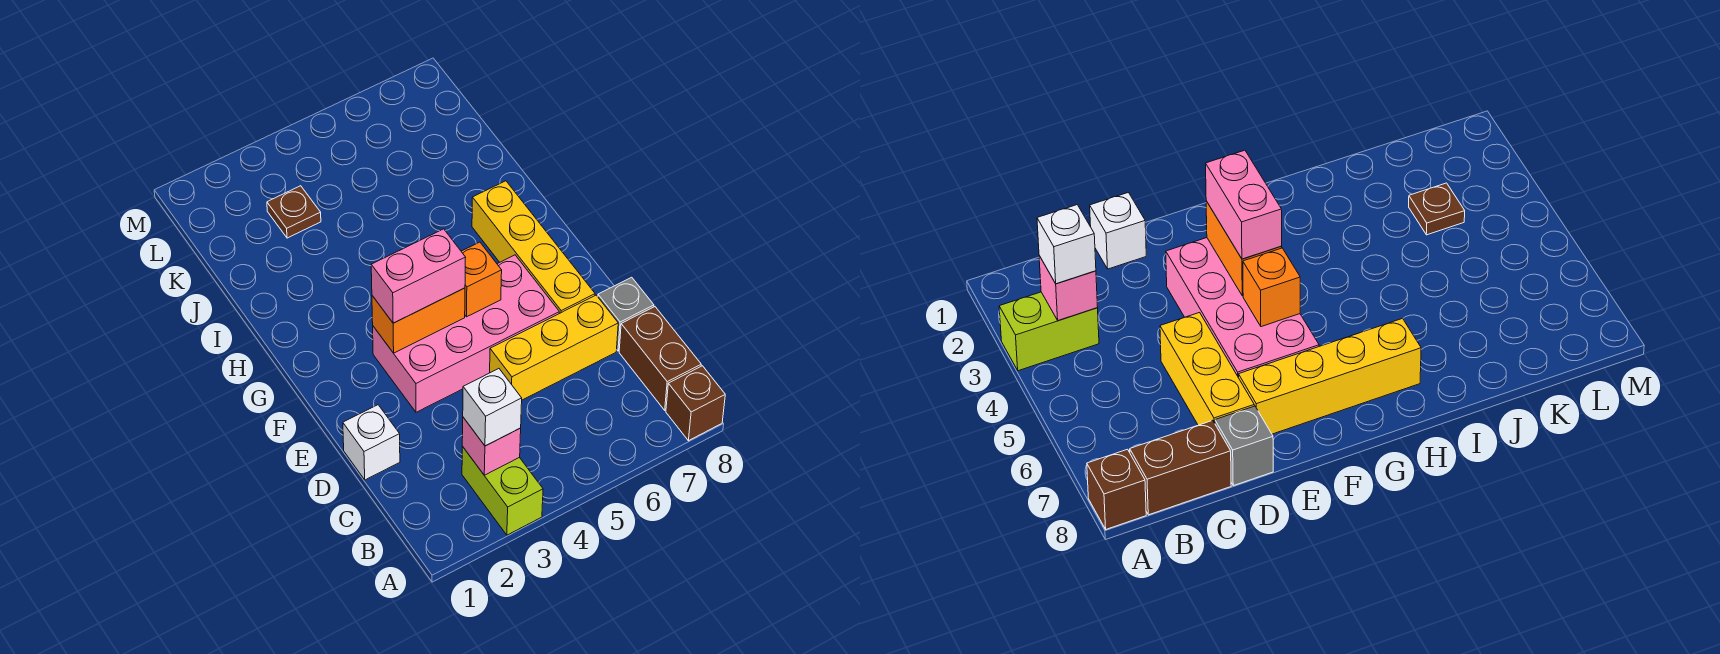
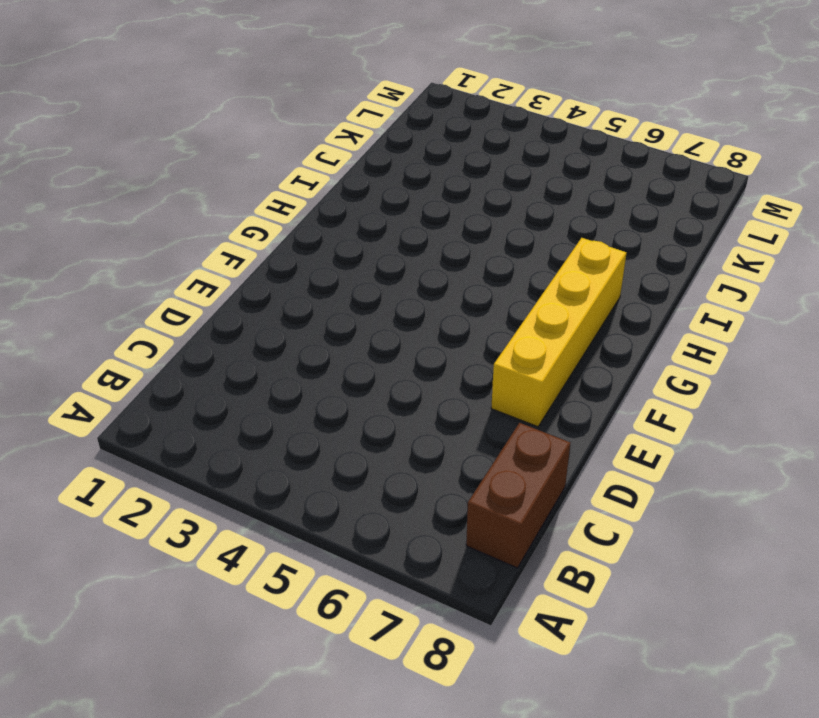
none -> lime 1x2 brick [462,446,543,535]
none -> brown 1x1 brick [666,366,725,441]
none -> white 1x1 brick [343,405,400,480]

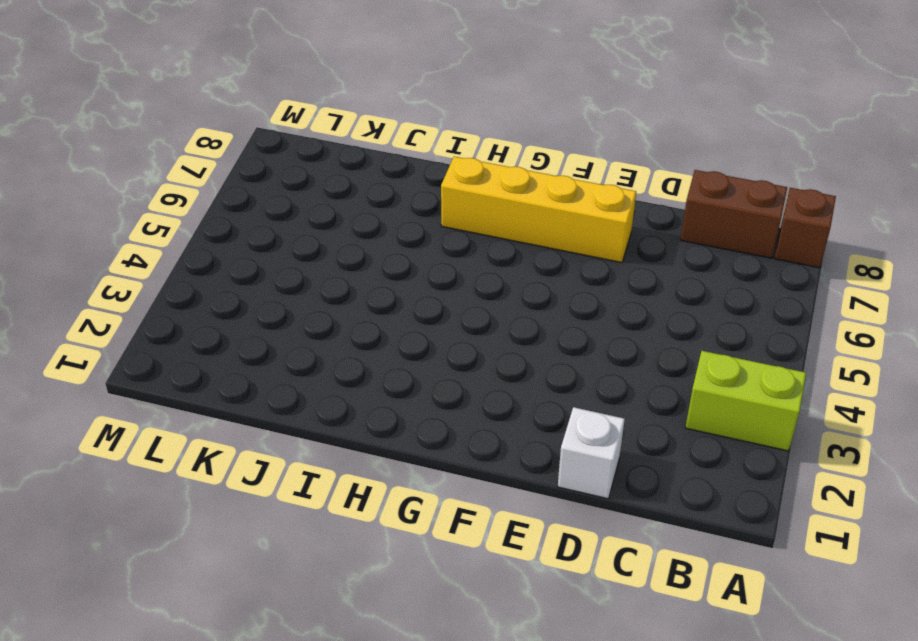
none -> yellow 1x3 brick [490,295,618,400]
none -> grey 1x1 brick [598,277,654,351]
none -> pink 2x4 brick [373,255,559,412]

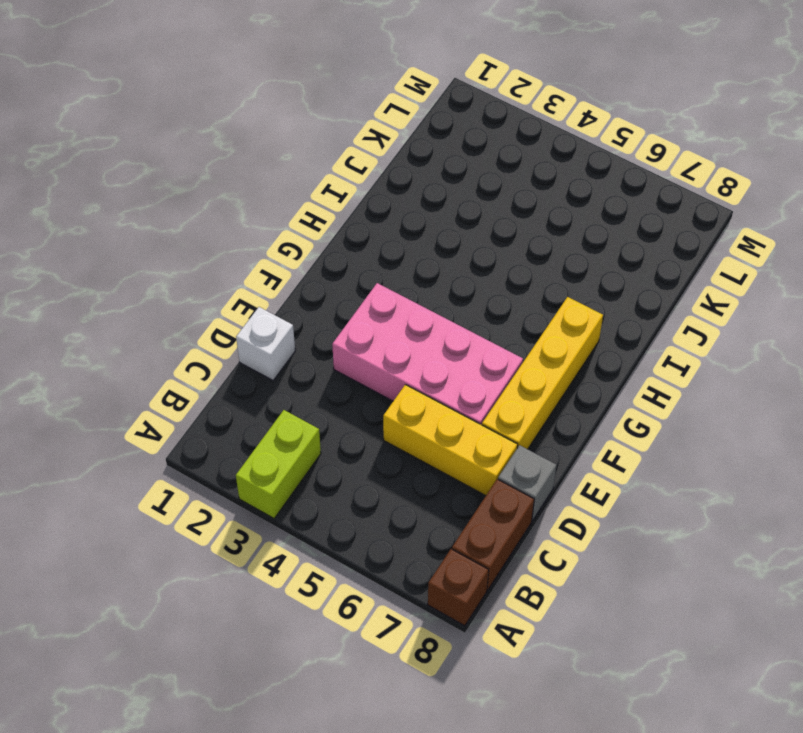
none -> brown 1x1 plate [267,186,321,238]
none -> pink 1x1 brick [462,417,521,475]
none -> orange 1x2 brick [372,288,465,353]

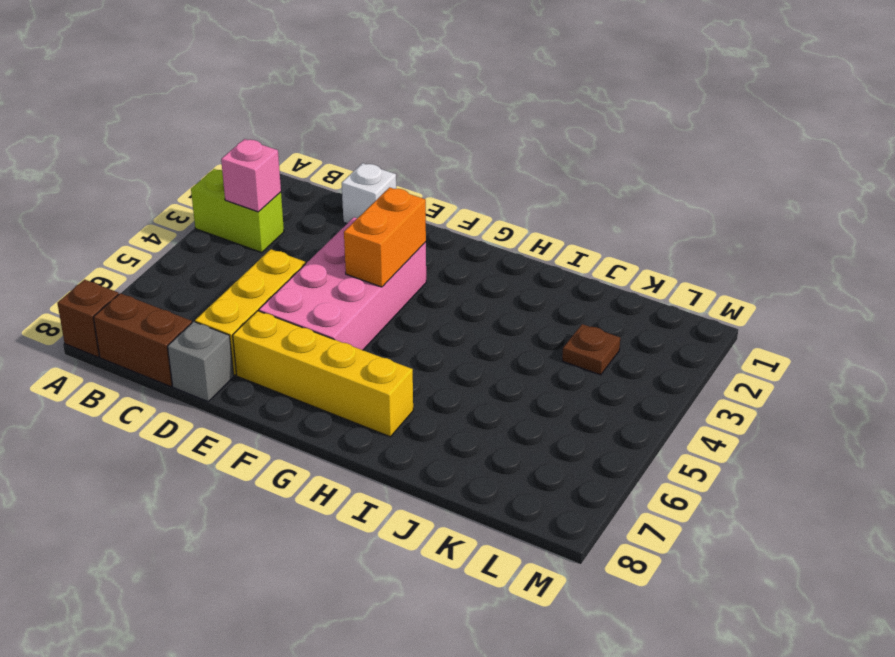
none -> orange 1x1 brick [461,242,502,317]
none -> white 1x1 brick [463,369,522,446]
none -> pink 1x2 brick [371,229,466,323]

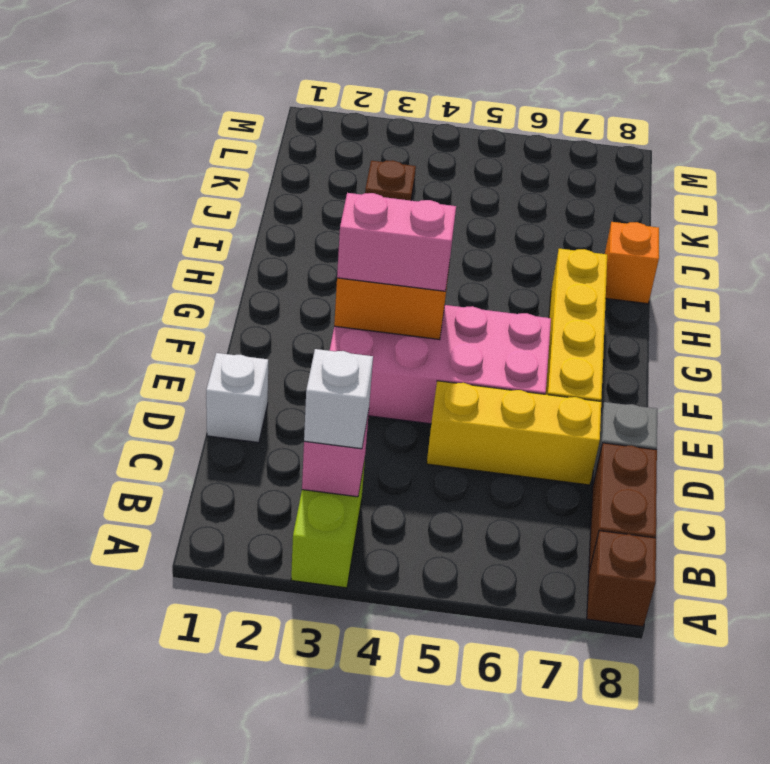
orange 1x1 brick [605,222,659,304] -> orange 1x1 brick moved to [461,242,502,317]

